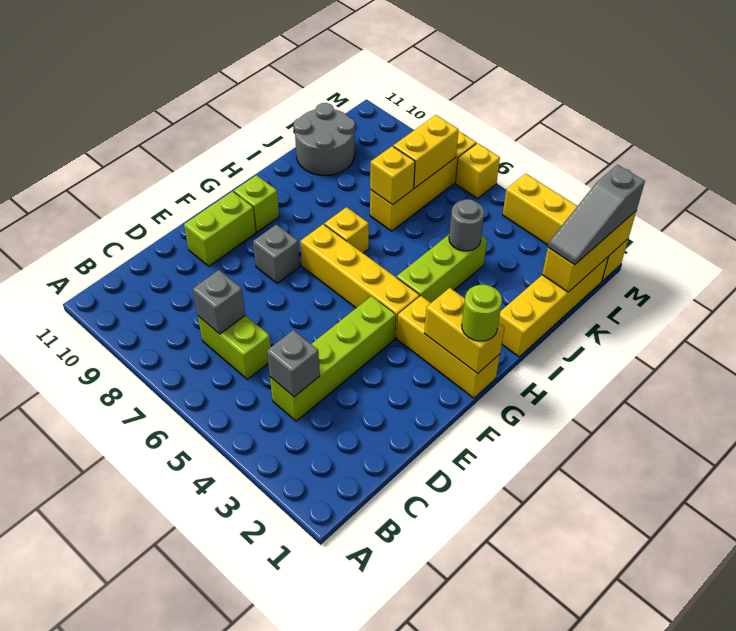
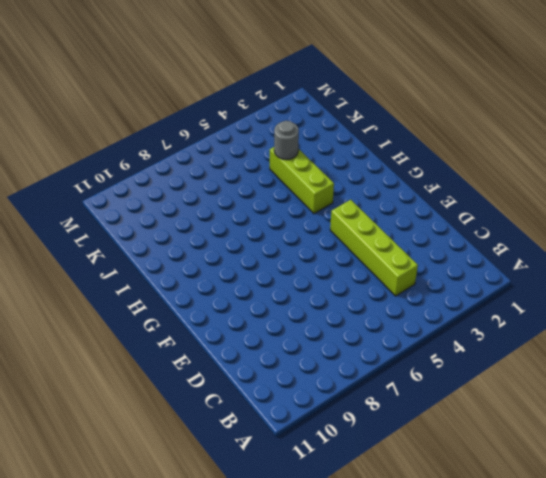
none -> lime 1x2 brick [198,315,271,379]
none -> lime 1x2 brick [184,191,256,266]
none -> grey 1x1 brick [253,225,300,283]

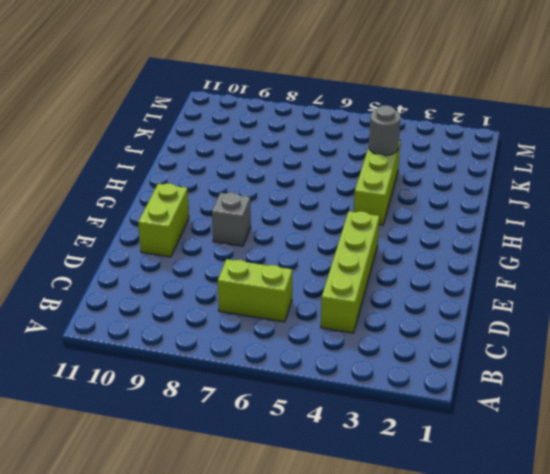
none -> yellow 1x3 brick [397,296,500,398]
none -> yellow 1x4 brick [300,224,420,338]
none -> lime 1x1 brick [234,175,279,232]

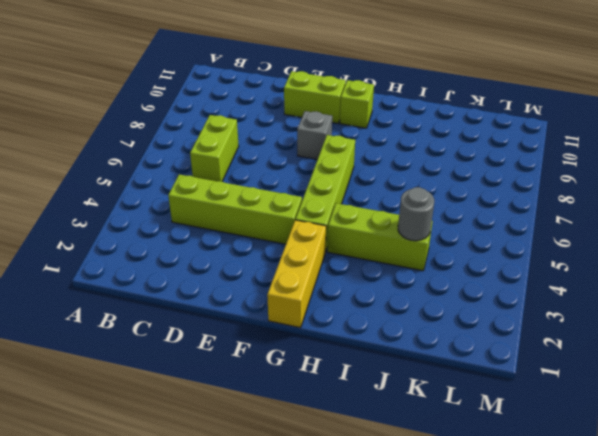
lime 1x4 brick [295,135,355,252] -> yellow 1x4 brick [300,224,420,338]
none -> yellow 1x1 brick [324,207,369,253]
none -> yellow 1x4 brick [499,257,608,357]
none -> yellow 1x4 brick [370,131,476,231]

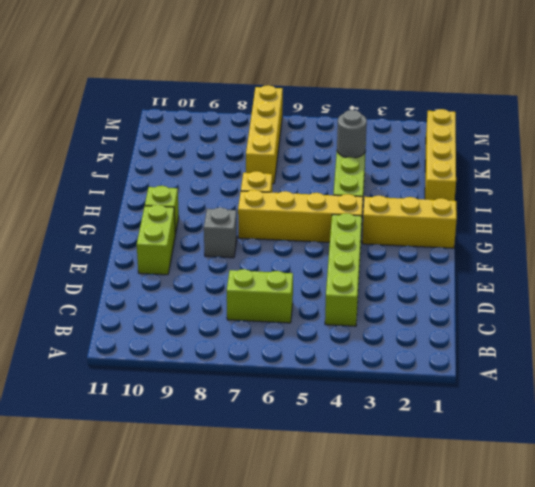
none -> grey 2x2 round brick [294,103,355,175]
none -> yellow 1x4 brick [503,174,628,281]
none -> yellow 1x1 brick [456,143,500,198]

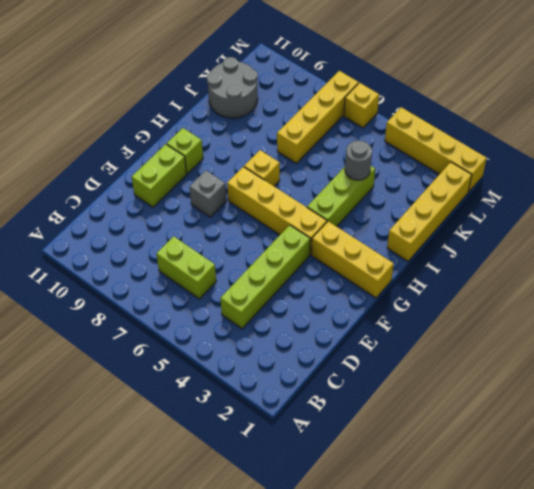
none -> grey 1x1 brick [267,330,320,397]
none -> grey 1x1 brick [193,270,245,334]
none -> yellow 1x2 brick [424,288,505,374]

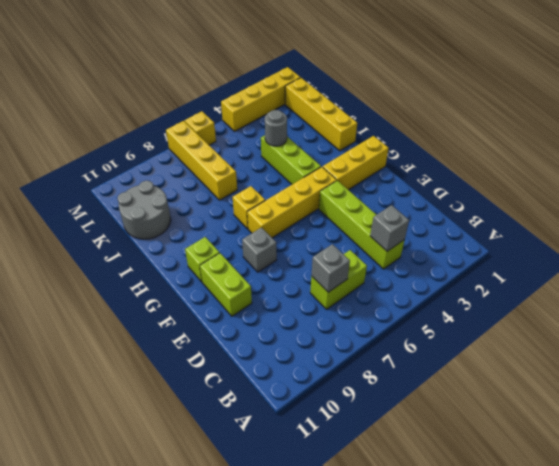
none -> yellow 1x2 brick [424,288,505,374]
none -> yellow 1x1 brick [370,146,415,205]
none -> yellow 1x3 brick [542,211,636,292]

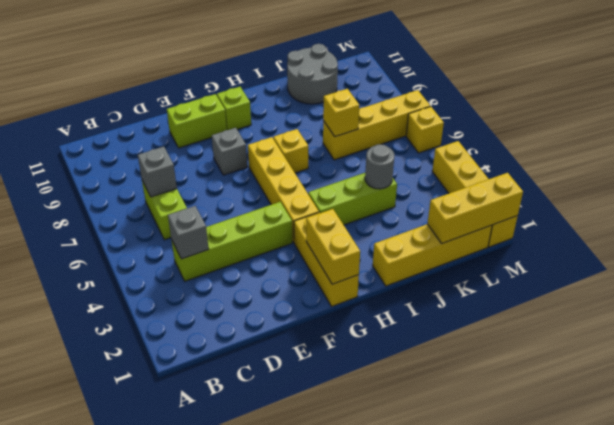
none -> yellow 1x2 brick [393,115,459,188]
none -> lime 1x1 round brick [462,285,502,341]
none -> grey 1x3 slope [548,165,645,265]

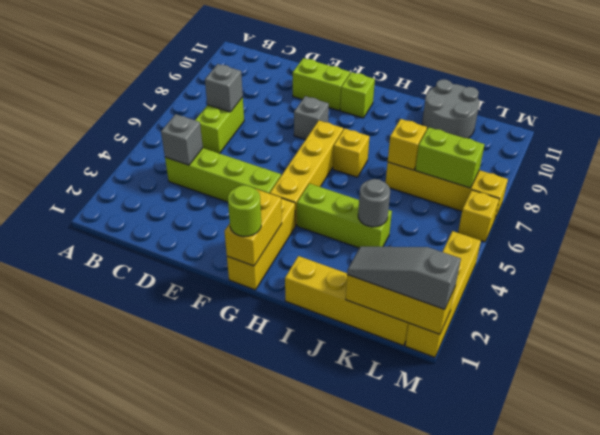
lime 1x2 brick [415,127,485,188] -> yellow 1x2 brick [393,115,459,188]

